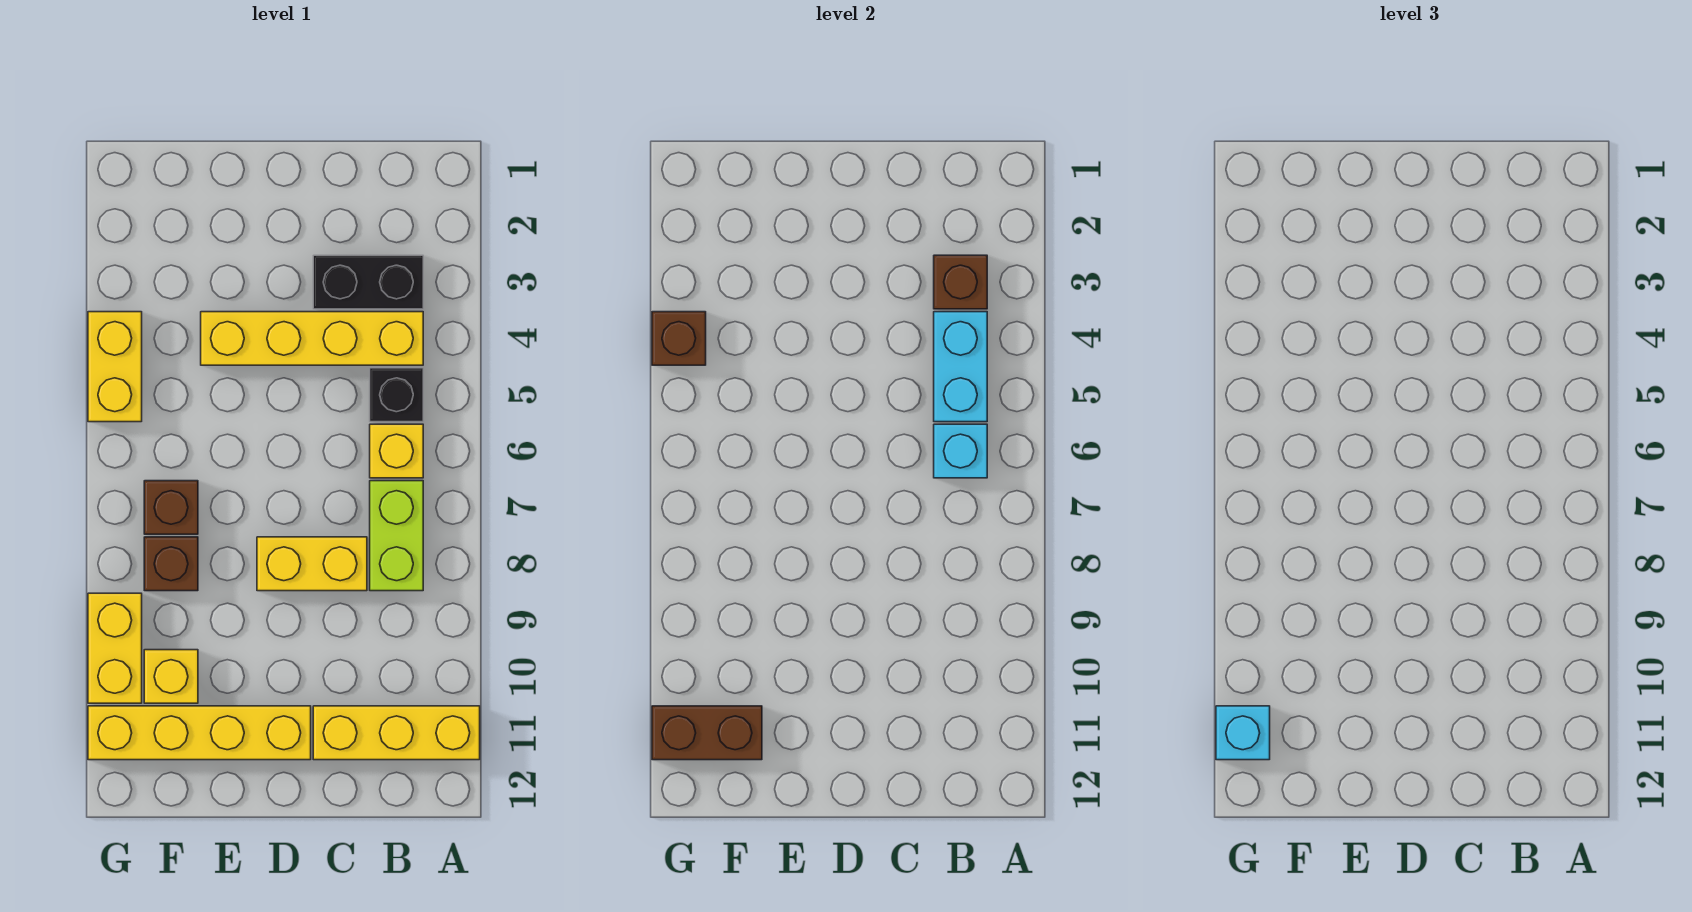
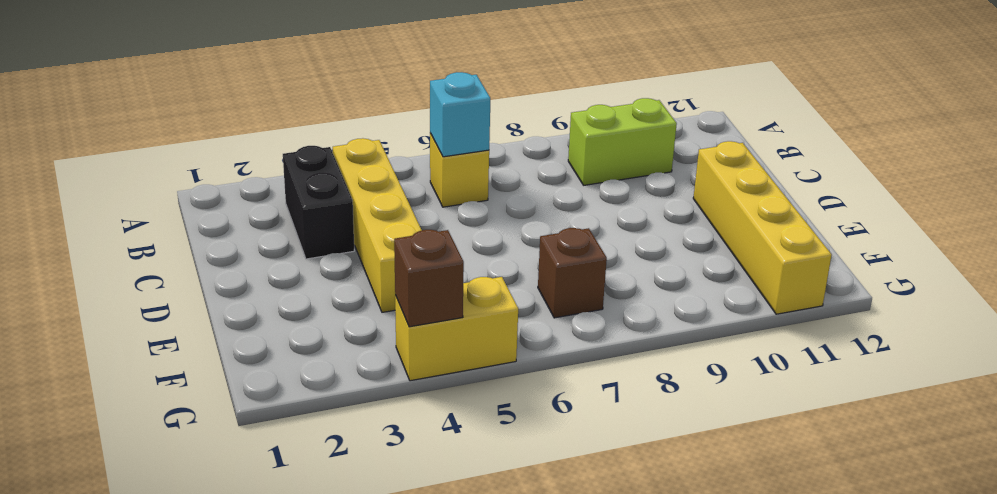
lime 1x2 brick [568,98,677,185] -> lime 1x2 brick moved to [370,481,423,591]
none -> yellow 1x3 brick [313,706,480,760]
none -> black 1x1 brick [370,368,423,422]
none -> yellow 1x2 brick [257,537,367,591]

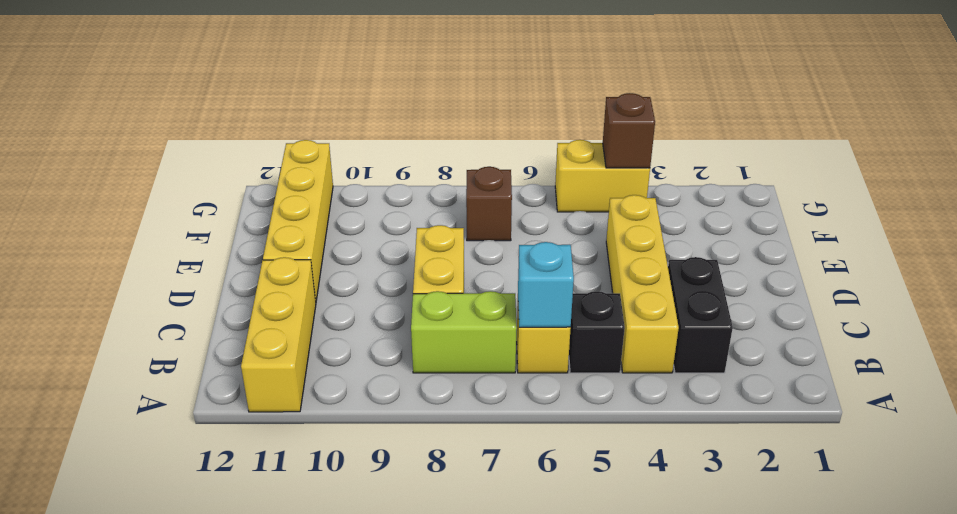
none -> brown 1x1 brick [144,537,198,591]
none -> yellow 1x1 brick [144,650,198,703]
none -> yellow 1x2 brick [88,593,142,703]

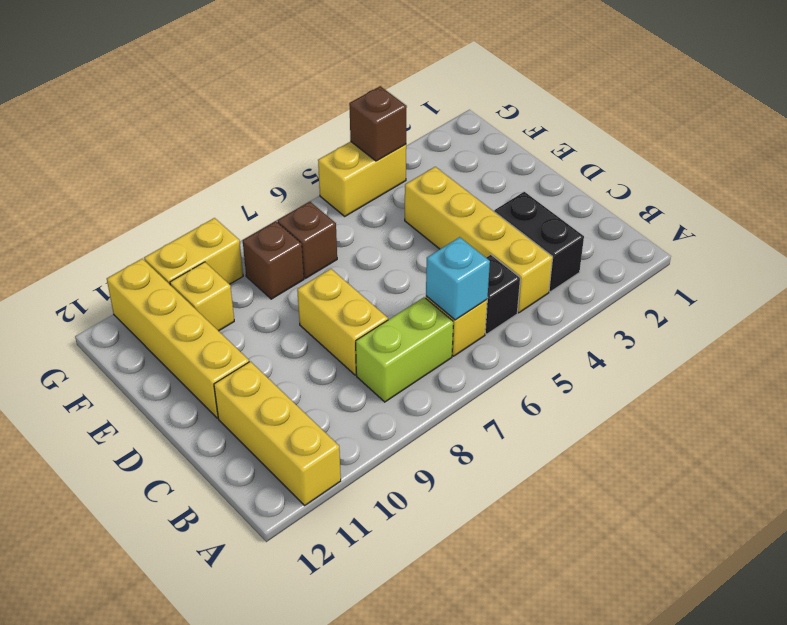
none -> brown 1x1 brick [934,255,987,309]
none -> cyan 1x2 brick [934,312,987,422]
none -> brown 1x2 brick [652,706,762,760]

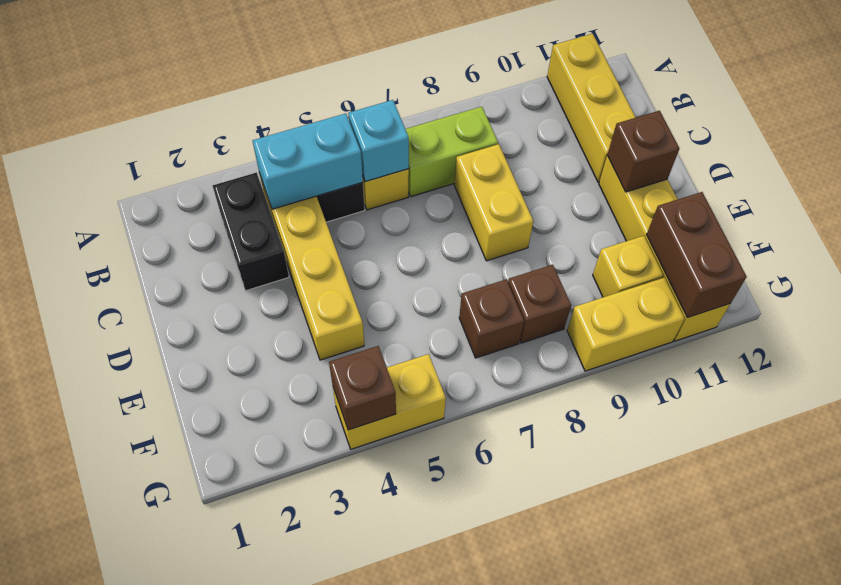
brown 1x1 brick [607,111,679,192] -> brown 1x1 brick moved to [934,255,987,309]
none -> cyan 1x1 brick [1216,706,1270,760]

